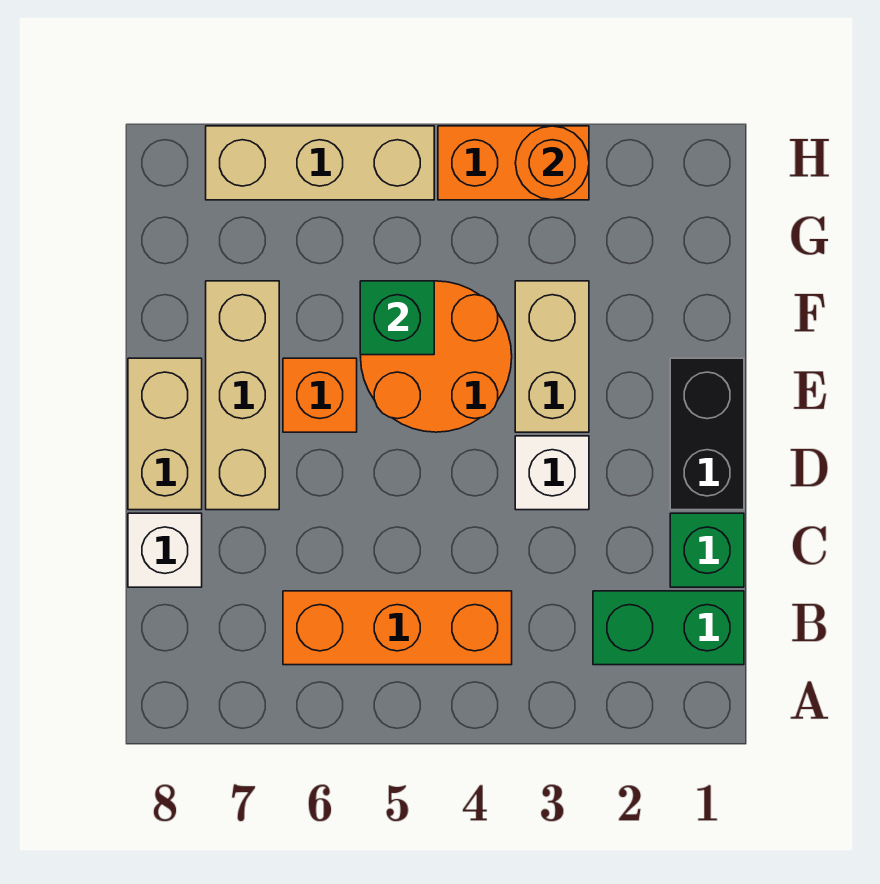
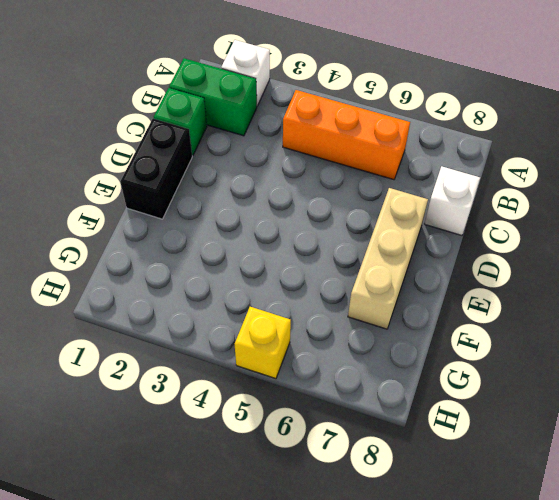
white 1x1 brick [221,40,270,106] -> white 1x1 brick moved to [515,436,589,510]
yellow 1x1 brick [235,307,291,379] -> tan 1x3 brick [206,126,434,200]
none -> tan 1x2 brick [128,358,202,510]
none -> tan 1x2 brick [515,281,589,432]
none -> orange 2x2 round brick [360,281,512,432]

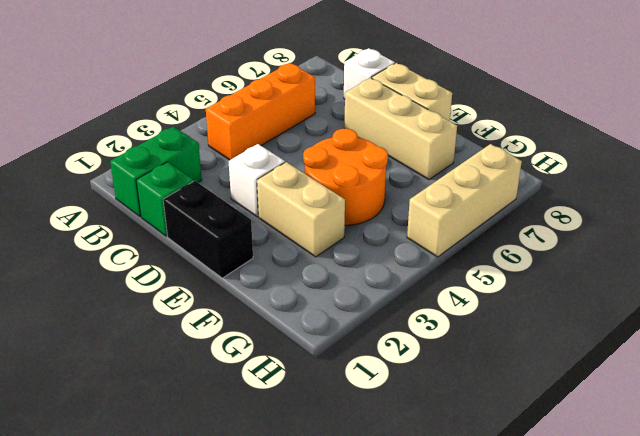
none -> orange 1x1 brick [283,358,357,432]
none -> orange 1x2 brick [438,126,589,200]
none -> green 1x1 brick [360,281,434,355]

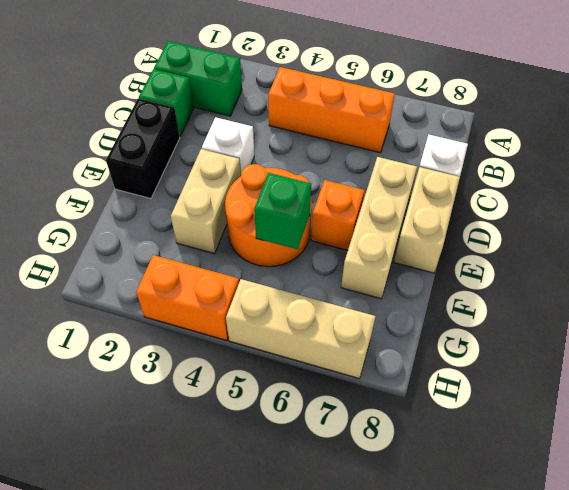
none -> orange 1x1 round brick [515,126,589,200]

